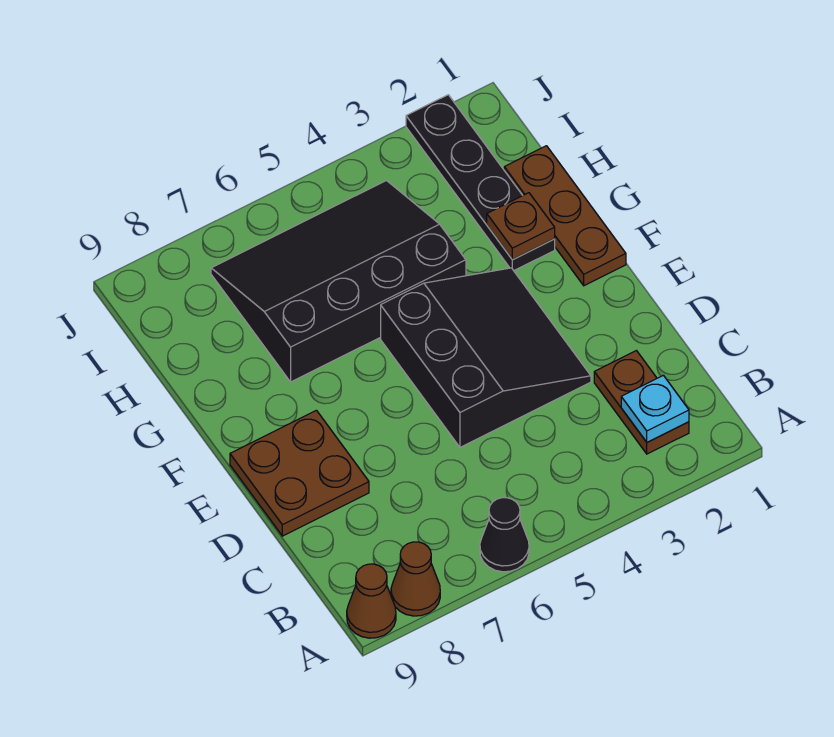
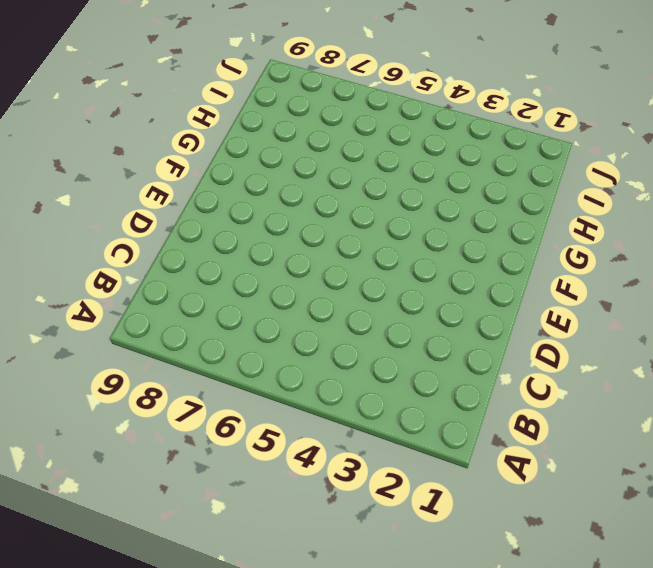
none -> black 1x1 cone [480,498,529,572]
none -> brown 1x1 cone [391,542,440,616]

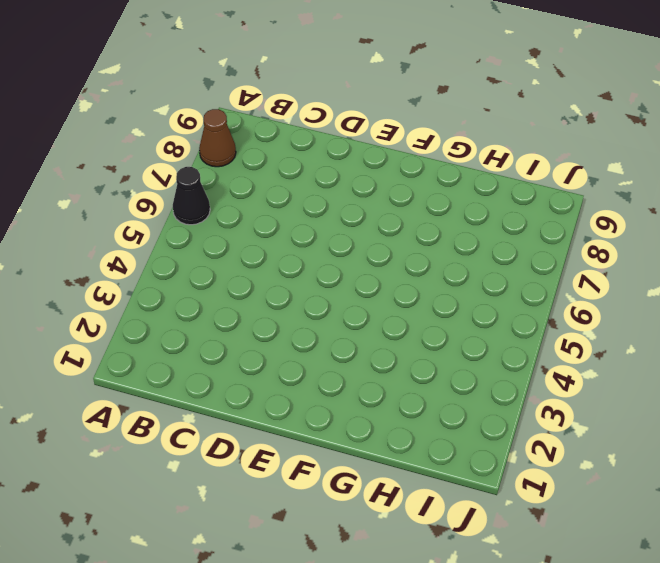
none -> brown 1x1 cone [347,564,396,638]
none -> brown 1x2 plate [594,351,689,454]

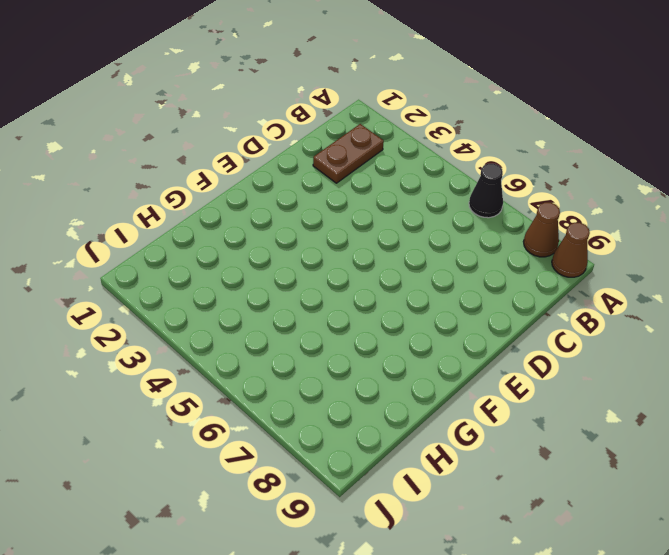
none -> black 3x3 slope [381,268,591,447]
none -> brown 2x2 plate [230,410,369,536]

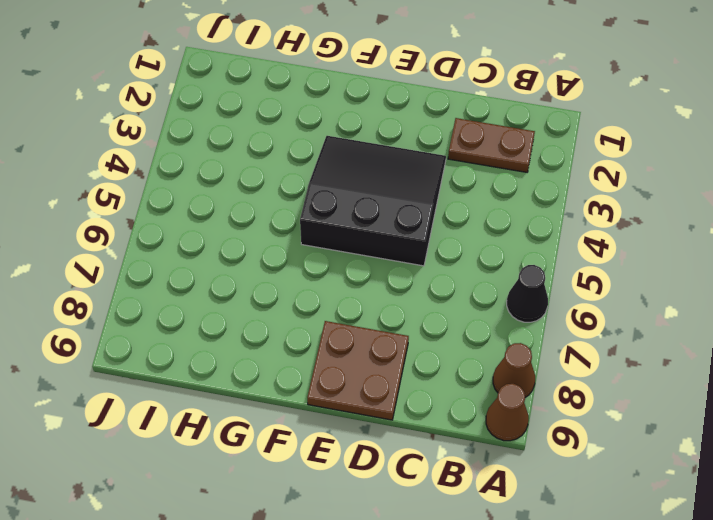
none -> brown 1x3 plate [504,146,626,286]
none -> black 1x4 plate [406,95,555,271]

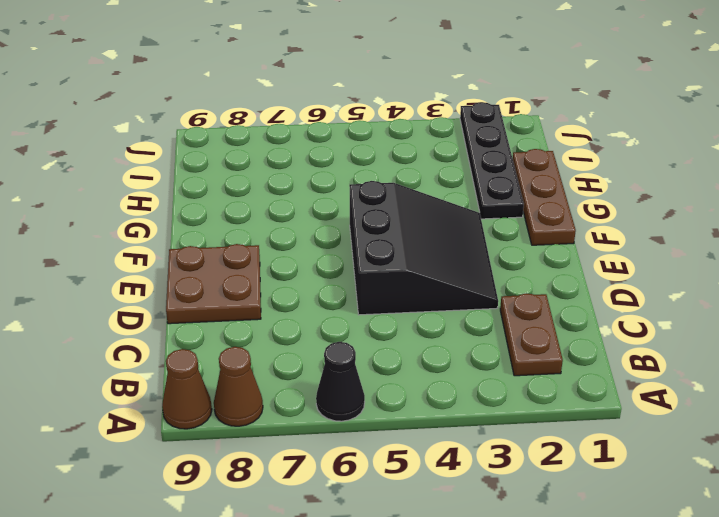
none -> black 3x4 slope [211,181,466,382]
none -> cyan 1x1 plate [621,375,689,442]

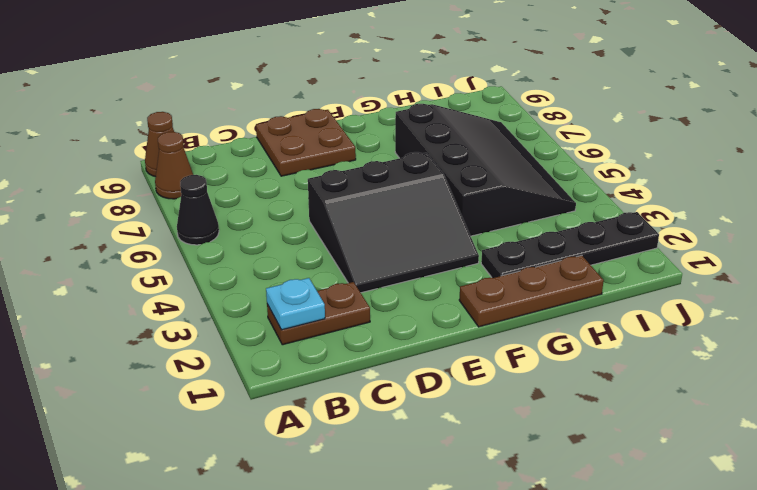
none -> brown 1x1 plate [487,193,555,260]

